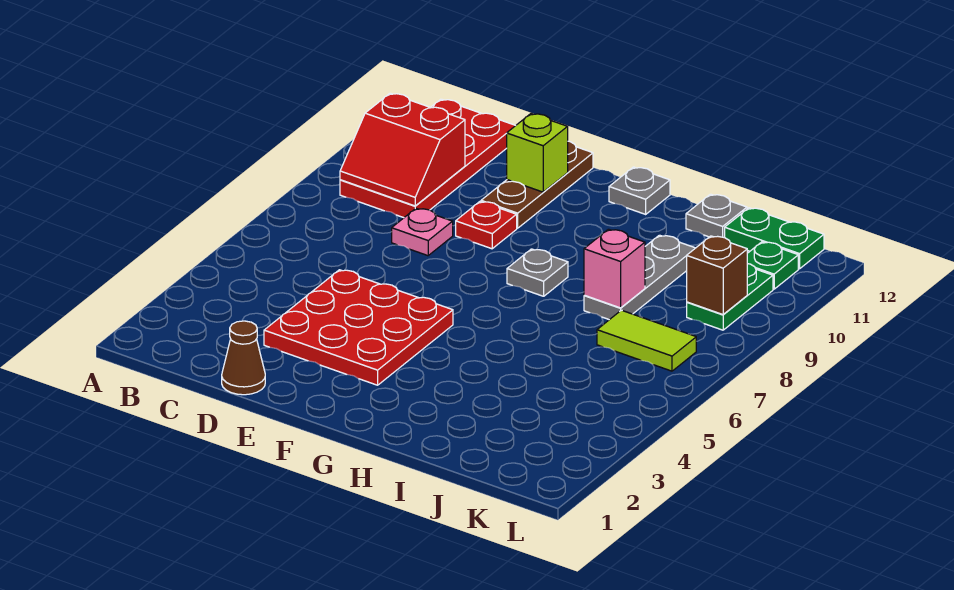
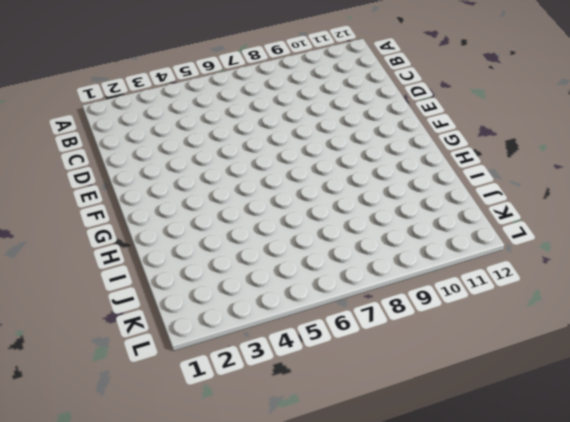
none -> red 2x4 plate [340,99,515,218]
none -> brown 1x1 cone [222,321,265,395]
none -> red 3x3 plate [264,270,453,385]

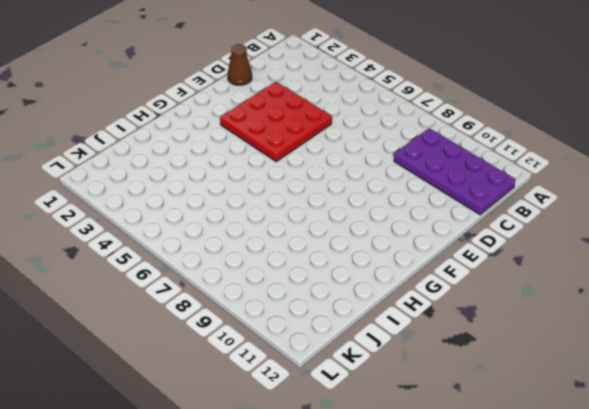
purple 2x4 plate [394,128,515,215] -> red 2x4 plate [340,99,515,218]
none -> pink 1x1 plate [392,208,453,256]
none -> red 1x1 plate [456,202,517,249]
none -> brown 1x3 plate [481,141,593,228]

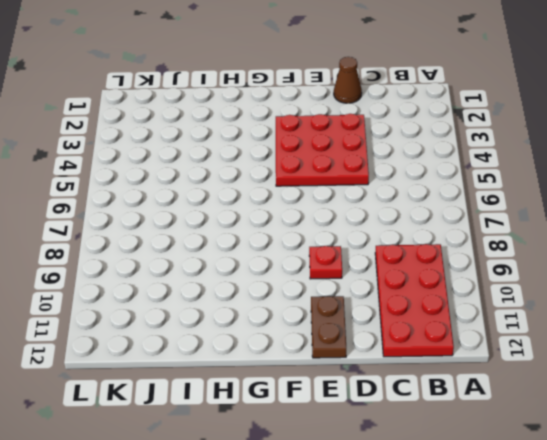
brown 1x2 plate [311,296,346,358] -> brown 1x3 plate [481,141,593,228]
none -> pink 1x1 plate [392,208,453,256]
none -> grey 1x1 plate [507,249,568,296]
none -> grey 1x1 plate [609,167,670,214]

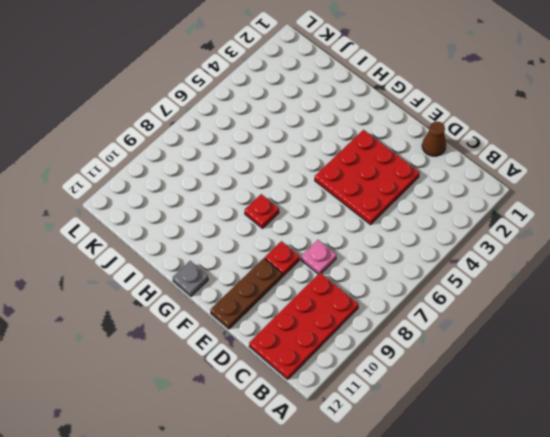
red 1x1 plate [245,194,279,228] -> grey 1x1 plate [507,249,568,296]
none -> grey 1x3 plate [584,235,695,320]
none -> grey 1x1 plate [686,194,747,238]
none -> lime 1x2 tile [597,310,696,371]

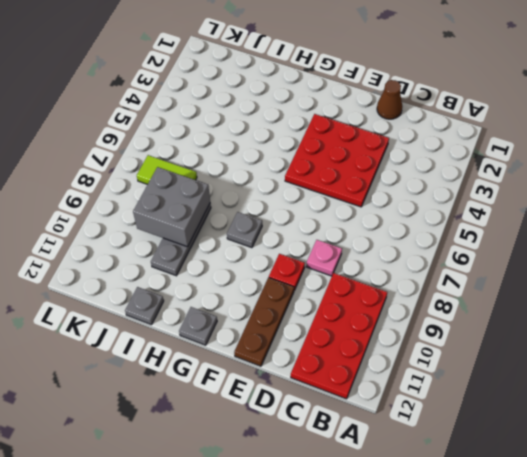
grey 2x2 brick [133,167,210,247] -> pink 1x1 brick [584,229,645,308]
none -> green 1x2 plate [725,208,824,269]
none -> green 1x2 plate [687,264,773,330]
none -> green 1x1 plate [747,242,798,289]

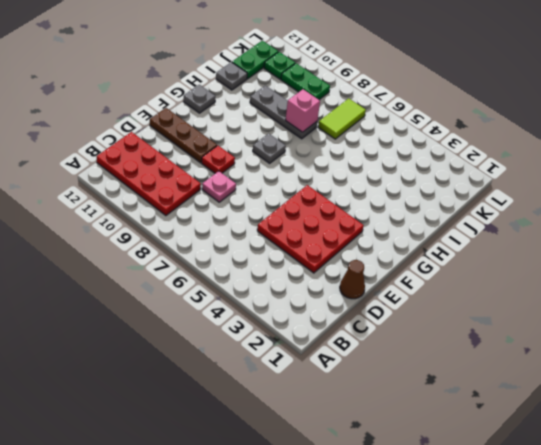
none -> red 2x2 slope [340,93,465,206]
none -> lime 1x1 brick [507,114,568,192]
none -> brown 1x1 brick [687,236,747,315]

